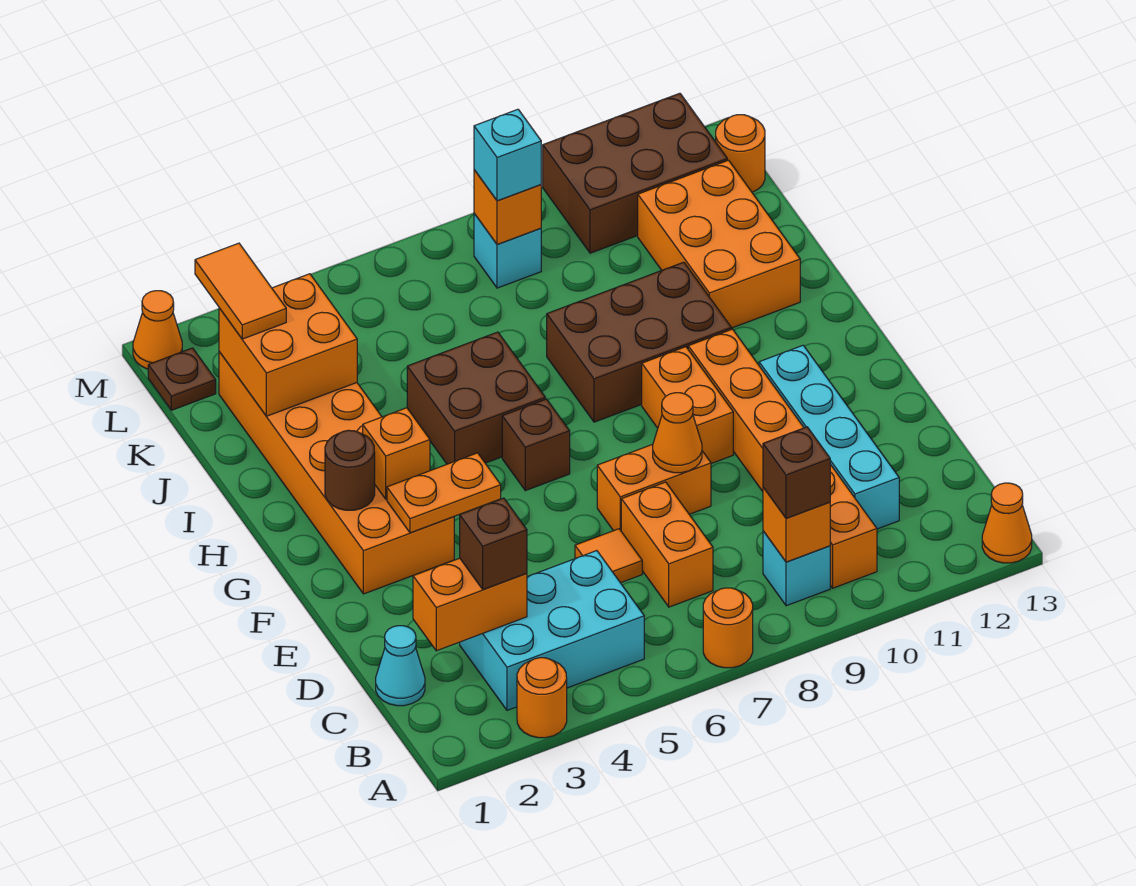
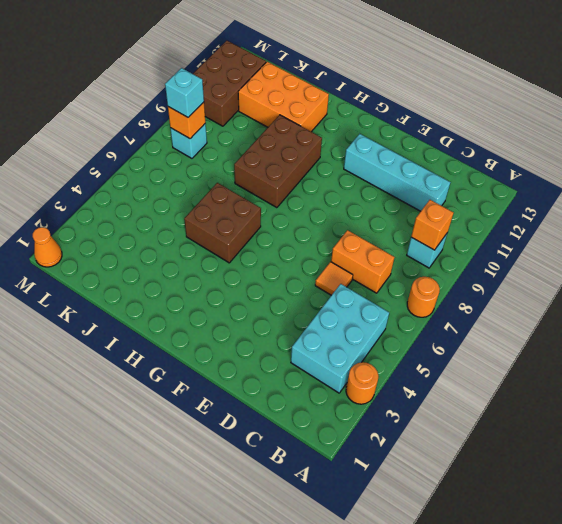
none -> orange 1x1 cone [982,483,1032,563]
none -> orange 1x6 brick [688,329,877,588]
none -> cyan 1x1 cone [376,626,425,706]
none -> orange 1x2 brick [597,444,711,531]

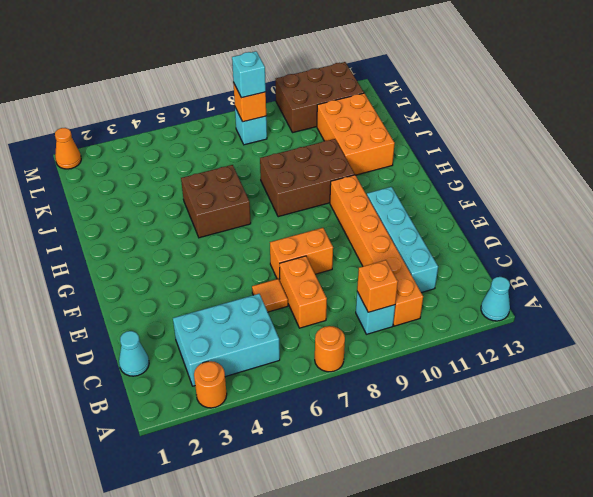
cyan 1x1 cone [481,277,510,321] -> orange 1x1 cone [982,483,1032,563]
none -> orange 2x6 brick [219,352,454,594]
none -> orange 1x2 brick [642,347,733,463]
none -> brown 1x1 brick [502,399,570,491]
none -> brown 1x1 plate [148,348,216,410]

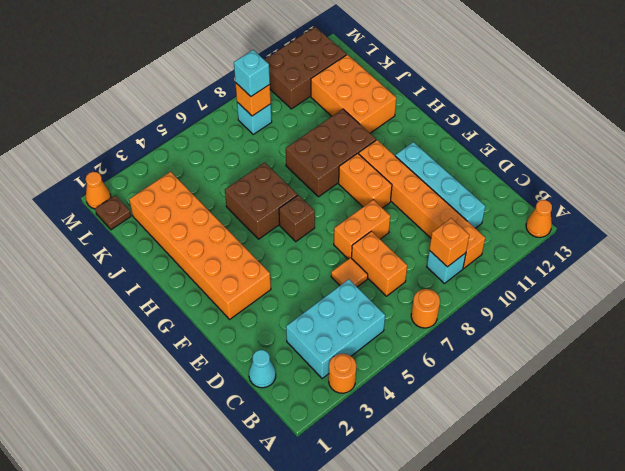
none -> orange 1x1 round brick [716,115,765,192]
none -> orange 1x2 brick [413,558,527,651]
none -> orange 1x1 cone [653,393,702,473]
none -> orange 1x2 plate [387,453,501,533]

